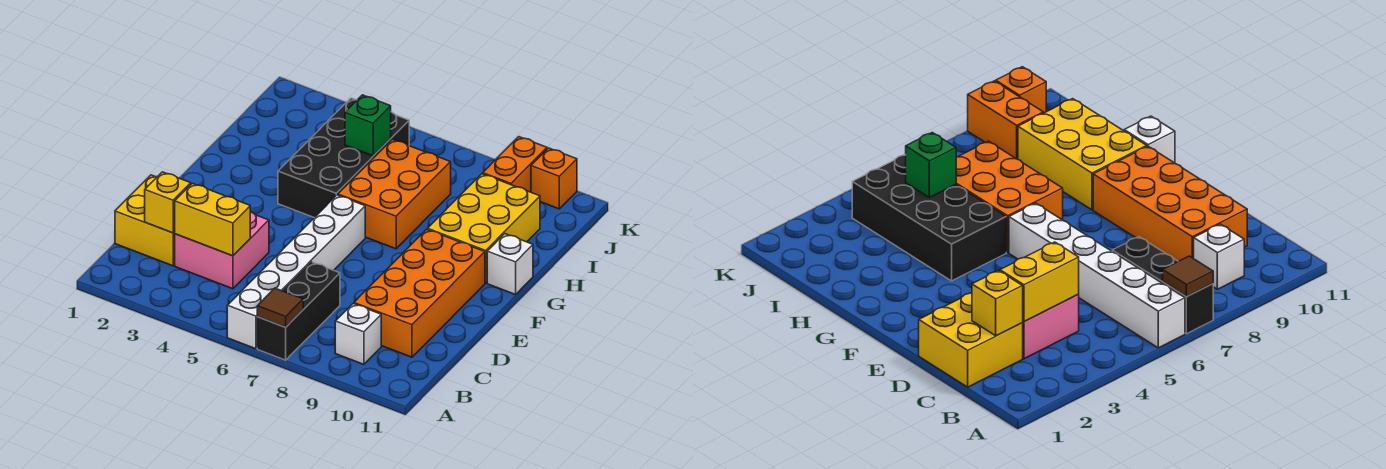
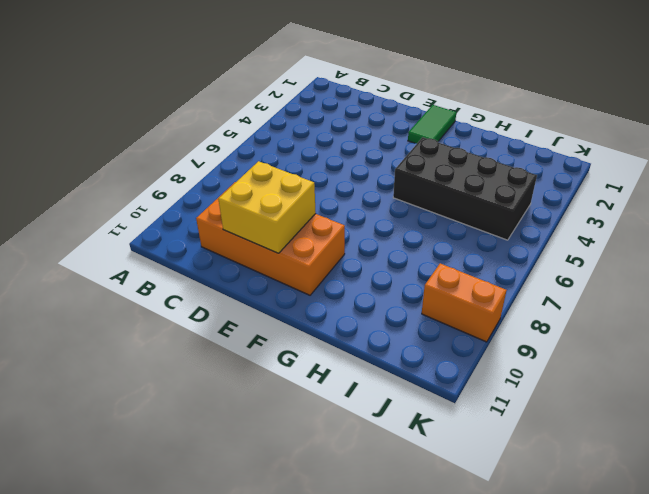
yellow 2x2 brick [218,161,316,253] -> yellow 2x2 brick moved to [115,175,175,266]
green 1x2 tile [408,105,456,144] -> none
none -> white 1x6 brick [227,195,365,349]
none -> black 1x3 brick [257,262,340,360]
none -> white 1x1 brick [335,304,381,365]

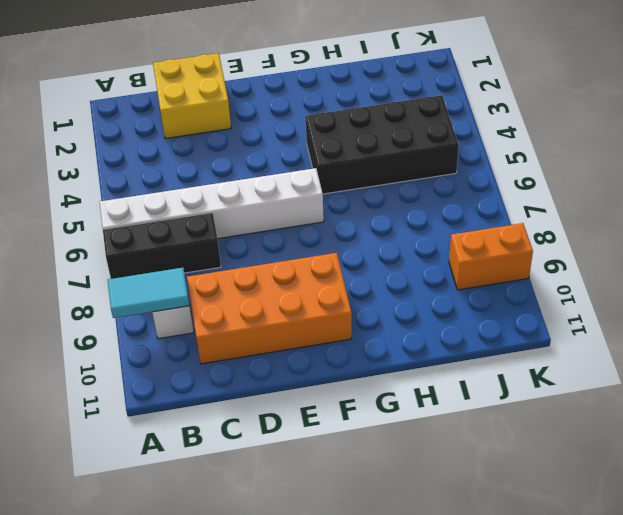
cyan 1x2 tile [108,268,189,318] -> none
none -> pink 2x2 brick [175,212,269,289]
none -> orange 2x3 brick [338,139,451,249]
none -> yellow 2x3 brick [427,174,540,283]

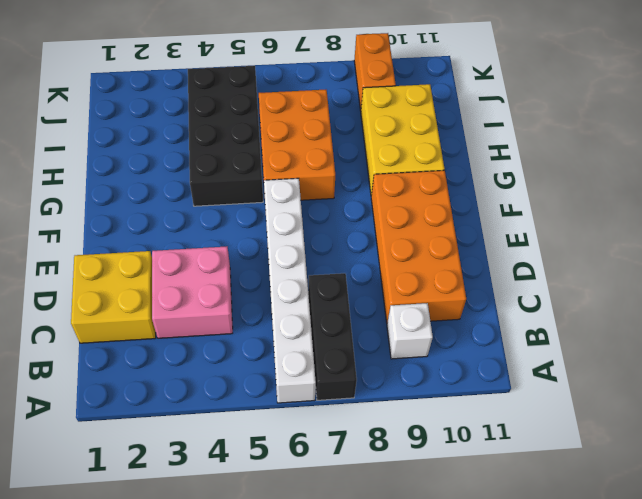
none -> white 1x1 brick [487,234,533,295]
none -> orange 1x1 brick [531,148,577,209]
none -> brown 1x1 tile [257,288,303,327]

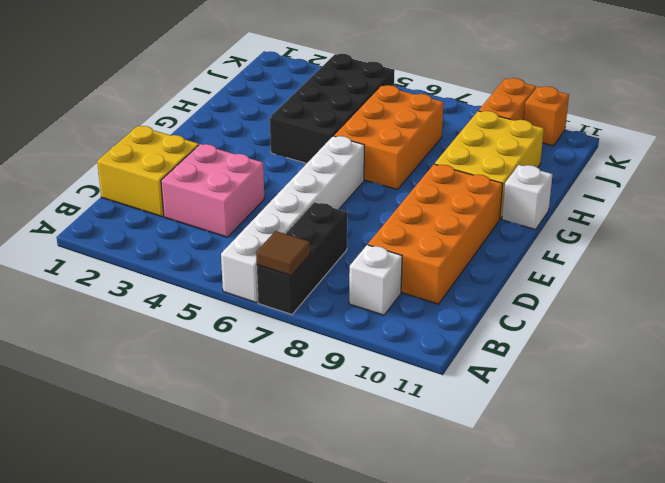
none -> yellow 1x1 brick [145,172,191,233]
none -> yellow 1x2 brick [175,183,250,256]
none -> green 1x1 brick [345,95,391,156]

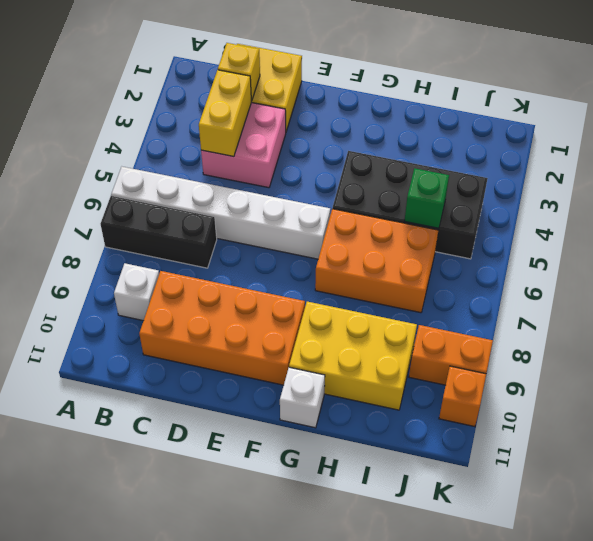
none -> brown 1x1 tile [257,288,303,327]

